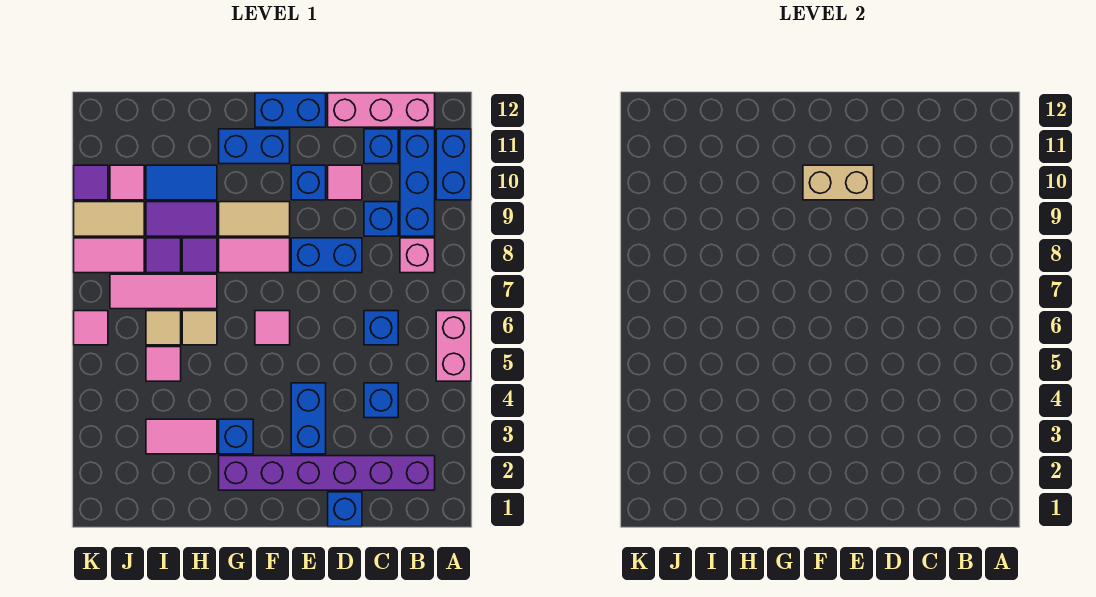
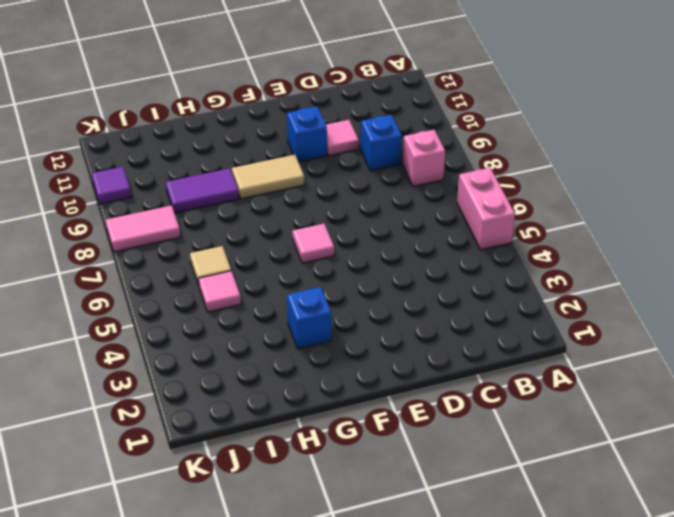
none -> blue 1x2 brick [436,129,471,200]
none -> purple 1x6 brick [219,456,435,490]
none -> blue 1x3 brick [400,129,435,236]
none -> pink 1x3 brick [328,93,435,127]

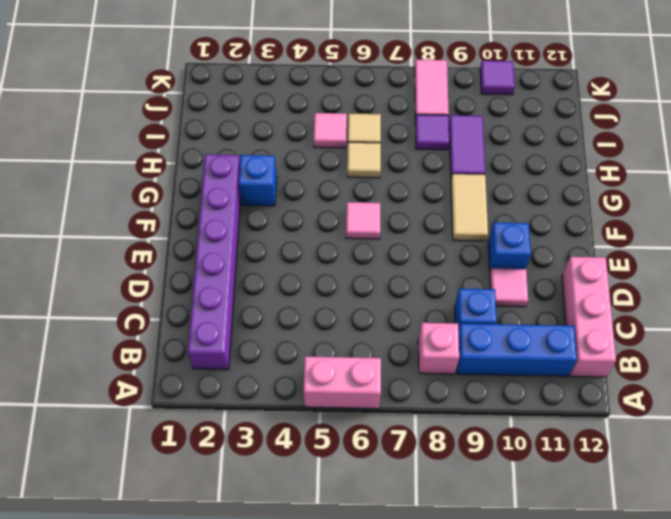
none -> blue 1x2 brick [436,129,471,200]
none -> blue 1x1 brick [364,383,398,418]
none -> blue 1x1 brick [364,311,398,345]
none -> blue 1x1 brick [364,129,398,164]

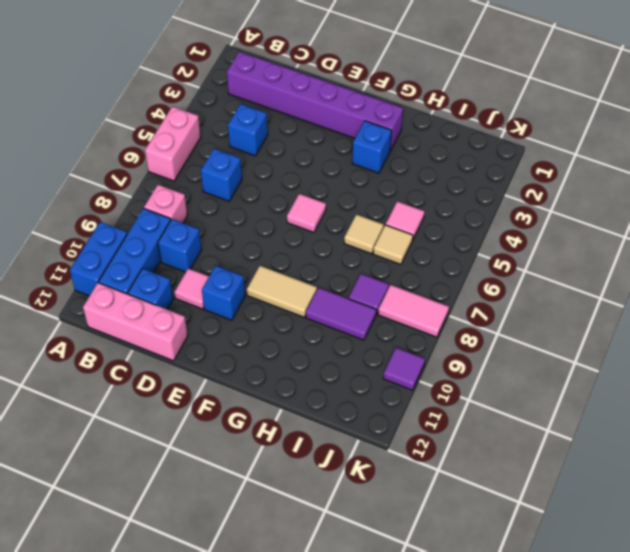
none -> blue 1x1 brick [328,492,362,527]
none -> blue 1x2 brick [291,238,362,273]
none -> blue 1x2 brick [291,383,326,454]
none -> blue 1x2 brick [255,93,326,127]

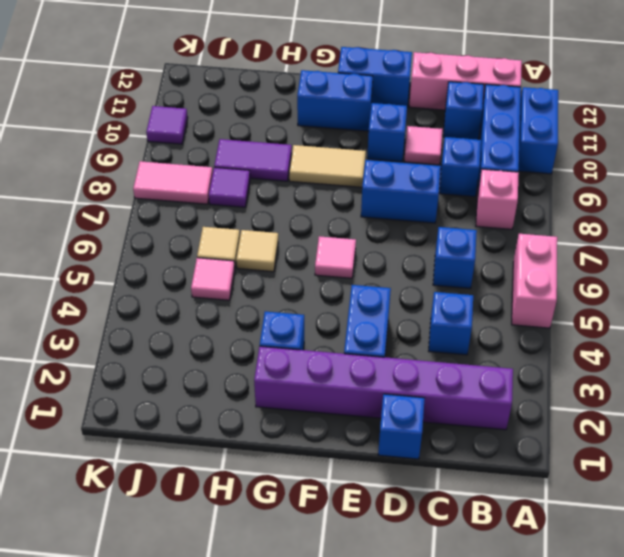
none -> pink 1x2 tile [219,238,290,273]
none -> pink 1x2 tile [146,419,217,454]
none -> pink 1x3 tile [110,274,217,309]
none -> purple 1x1 tile [182,238,217,273]

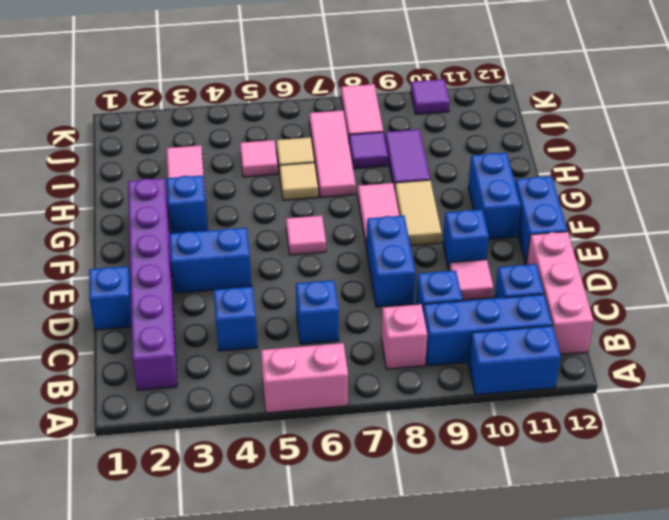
none -> purple 1x1 tile [182,238,217,273]
none -> blue 1x2 tile [146,165,217,200]
none -> tan 1x2 tile [74,202,144,236]
none -> pink 1x1 tile [110,165,144,200]

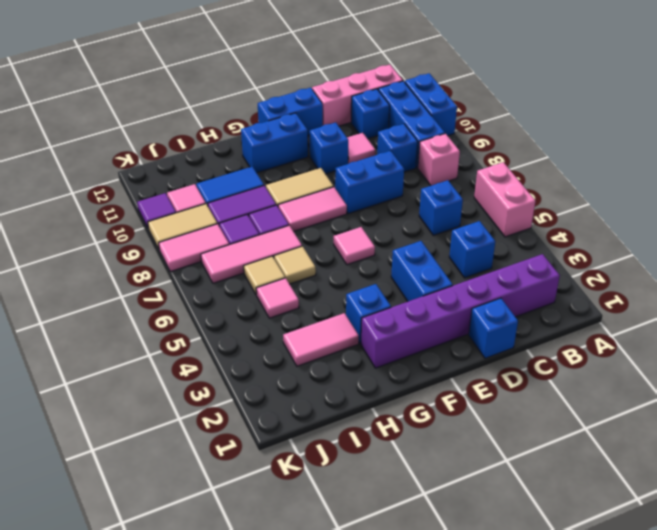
none -> pink 1x1 tile [74,311,108,345]
none -> tan 1x2 brick [803,165,874,200]

